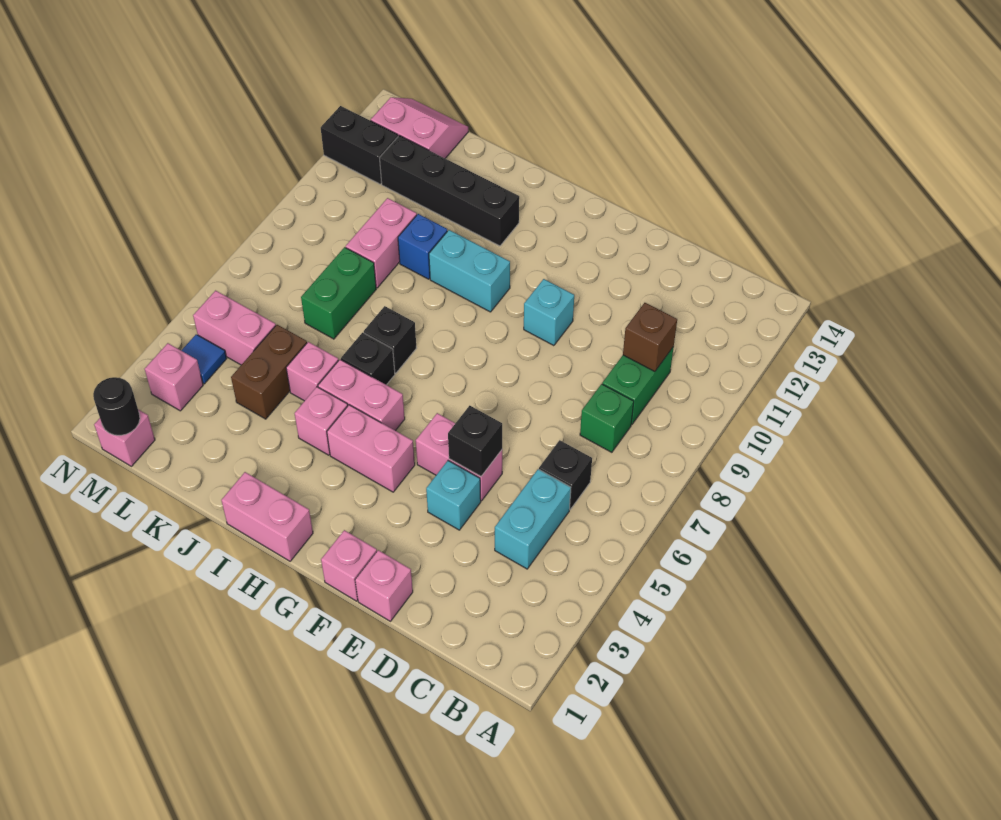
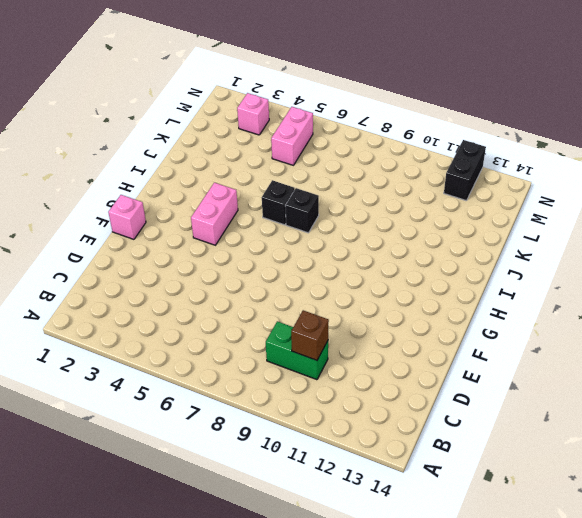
none -> cyan 1x2 brick [495,469,571,569]
none -> black 1x1 brick [539,440,592,509]
none -> green 1x1 brick [580,384,634,452]
none -> pink 1x1 brick [355,550,413,621]

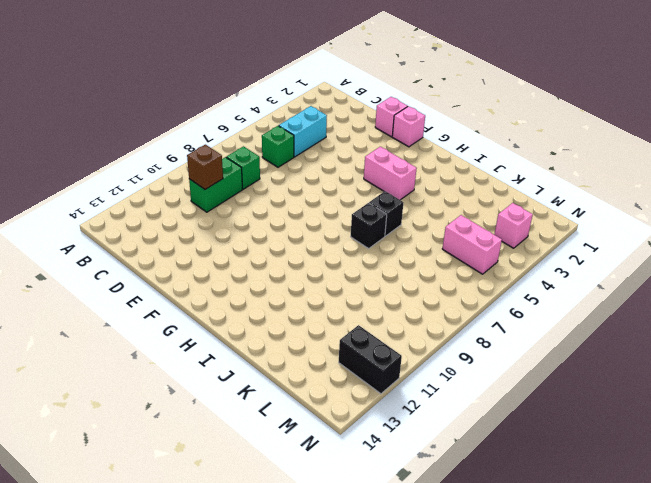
green 1x1 brick [262,126,294,167] -> black 1x1 brick [539,440,592,509]
none -> cyan 1x1 brick [426,461,481,530]
none -> pink 1x2 brick [416,413,502,501]
none -> cyan 1x1 brick [524,279,574,346]
none -> pink 1x2 brick [221,472,313,561]

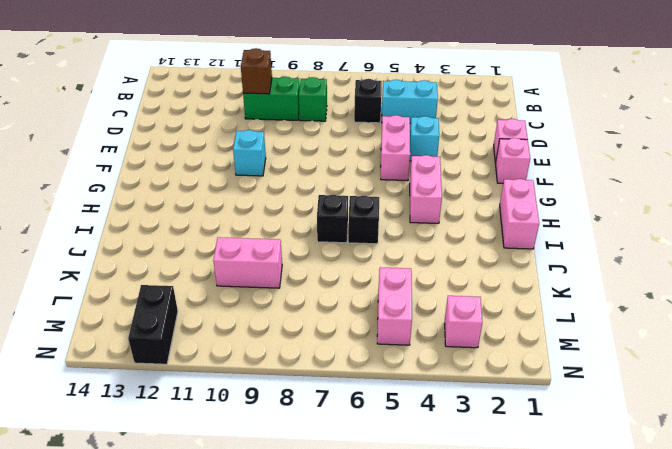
none -> pink 1x2 brick [318,360,405,431]
none -> cyan 1x2 brick [429,230,510,312]
none -> pink 1x1 brick [294,387,348,455]
none -> black 1x4 brick [380,135,519,246]

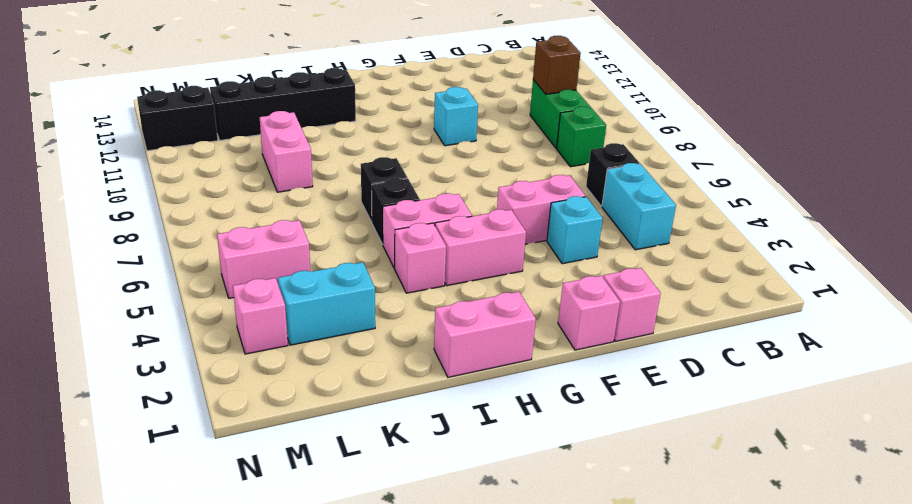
cyan 1x2 brick [278,262,375,345] -> cyan 1x2 brick moved to [429,230,510,312]
none -> pink 1x1 brick [286,342,339,401]
none -> blue 1x1 brick [398,214,447,279]
none -> brown 1x2 brick [231,325,307,419]
none -> green 1x2 brick [301,247,376,339]

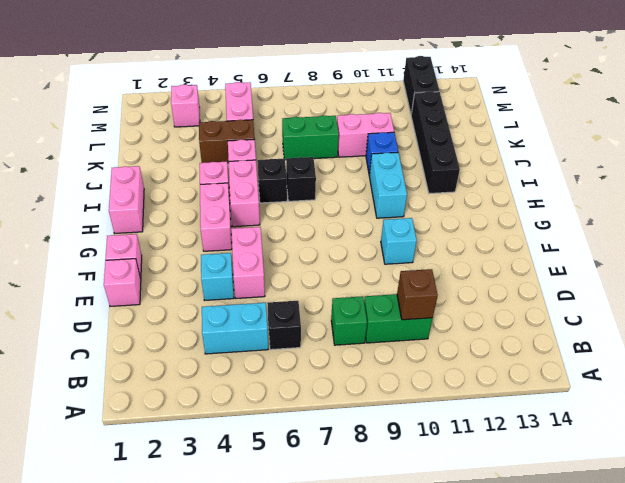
none -> pink 2x2 slope [371,97,468,158]
none -> pink 1x1 brick [94,409,155,466]
none -> blue 1x1 tile [181,334,227,384]
none -> black 1x1 brick [448,406,502,476]

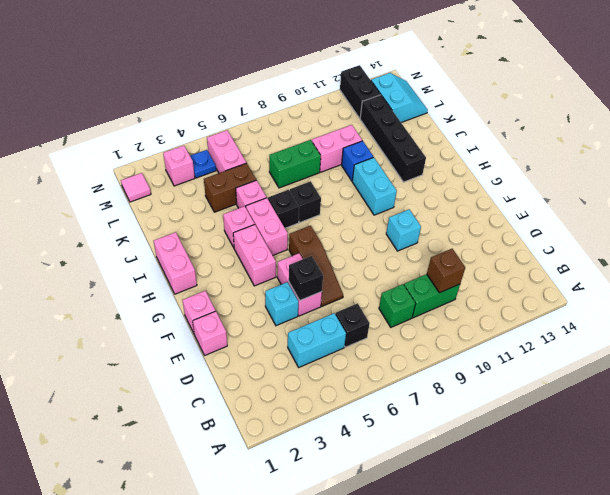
brown 1x3 slope [289,226,343,306] -> none
cyan 2x2 slope [371,73,428,122] -> pink 2x2 slope [371,97,468,158]
pink 1x1 tile [121,173,151,202] -> pink 1x1 brick [94,409,155,466]
blue 1x1 plate [190,150,216,178] -> blue 1x1 tile [181,334,227,384]
none -> black 1x1 round brick [93,377,140,435]

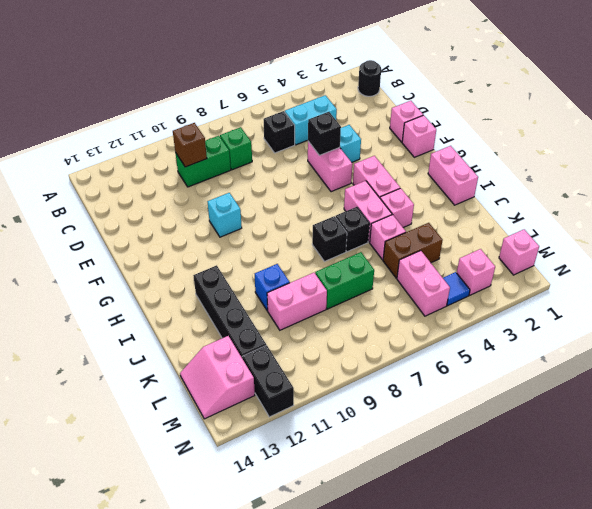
black 1x1 round brick [358,60,381,96] -> black 1x1 round brick moved to [93,377,140,435]
none -> cyan 1x2 brick [429,230,510,312]

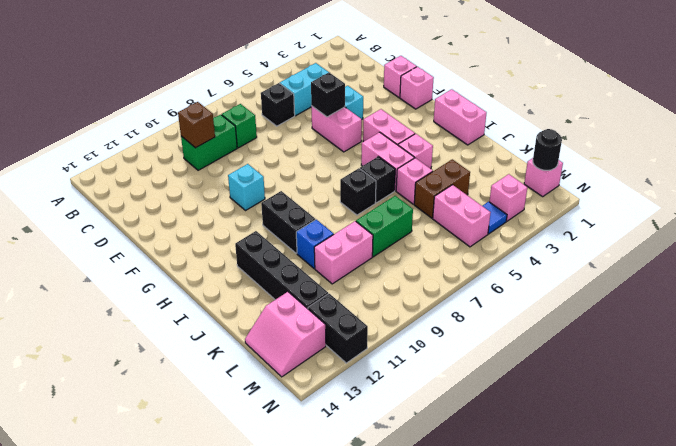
black 1x2 brick [261,191,315,253] -> cyan 1x2 brick [429,230,510,312]

